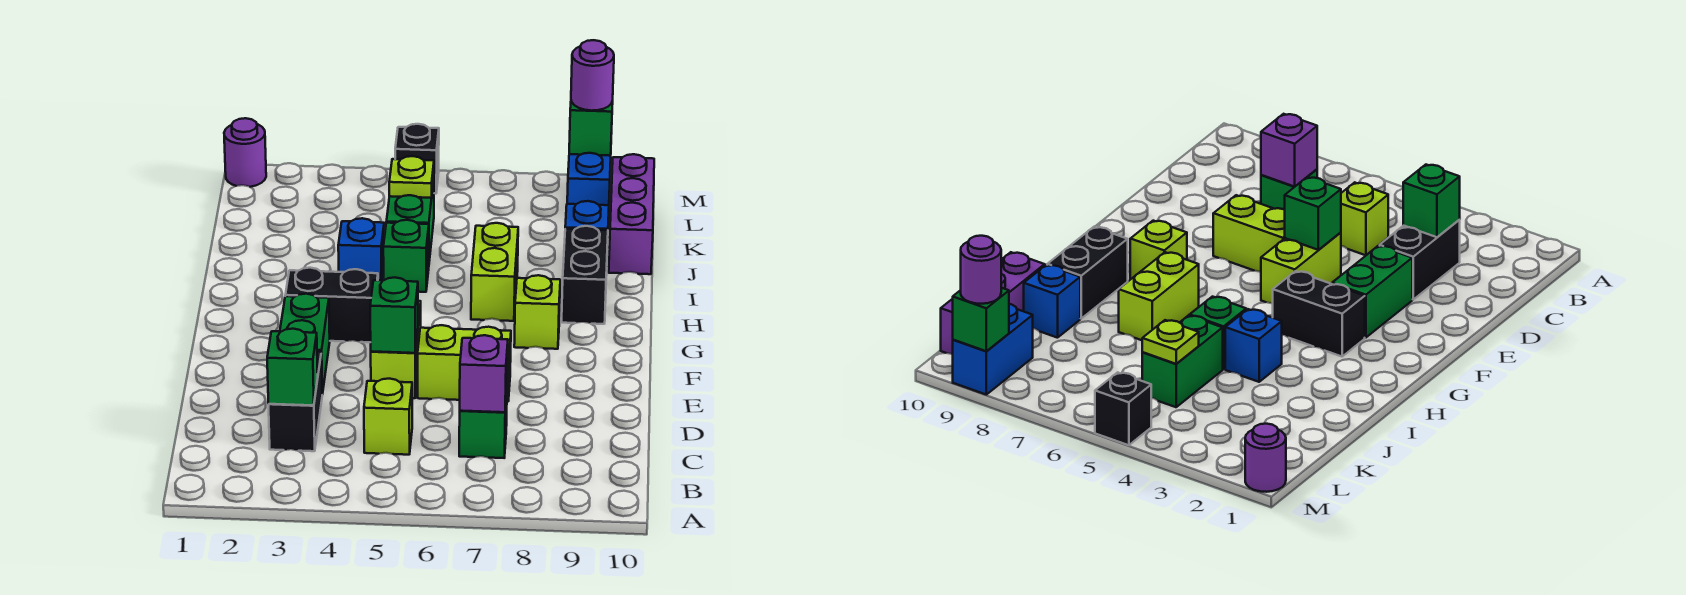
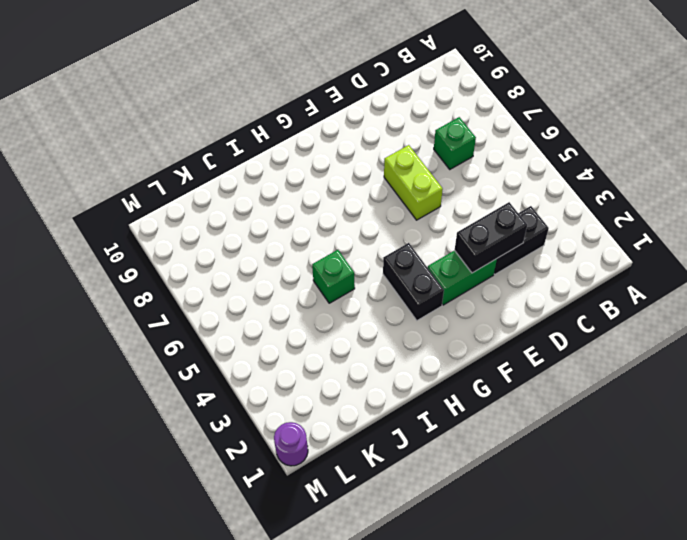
black 1x2 brick [455,202,527,273] -> black 1x2 brick moved to [562,226,608,324]
none -> lime 1x1 brick [364,379,412,455]
none -> lime 1x2 brick [371,301,421,398]
none -> lime 1x1 brick [514,275,560,349]

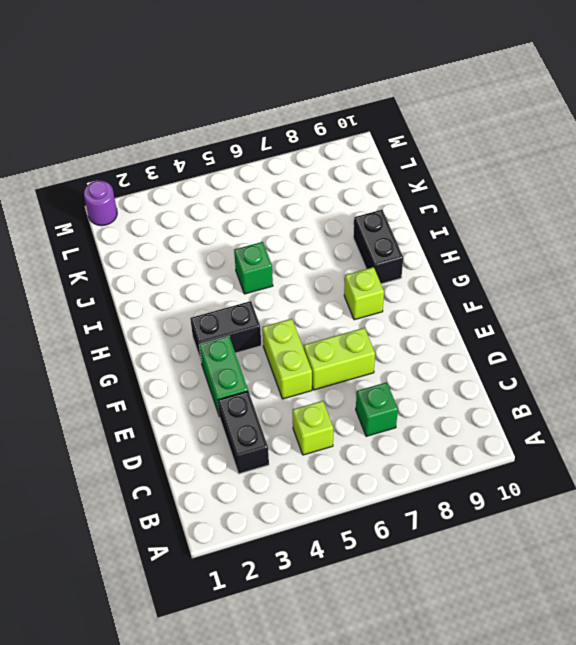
none -> lime 1x2 brick [471,223,518,321]
none -> blue 1x1 brick [338,218,384,280]
none -> green 1x2 brick [386,179,434,261]

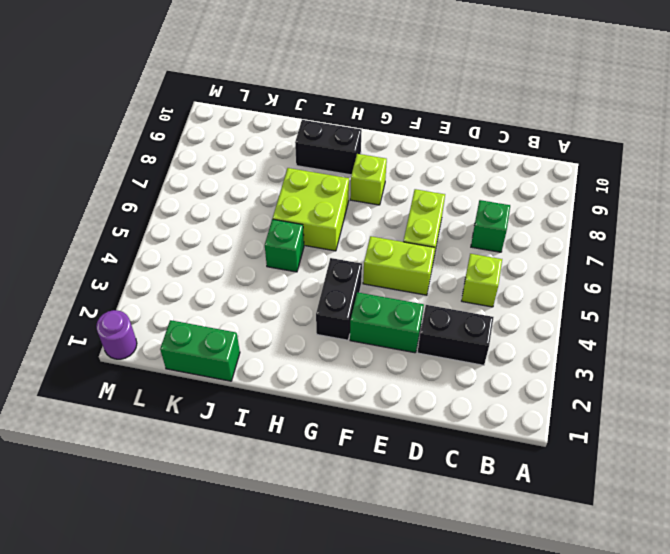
lime 2x2 brick [273,168,349,251] -> lime 1x2 brick [471,223,518,321]
green 1x2 brick [160,320,240,381] -> green 1x2 brick moved to [386,179,434,261]
none -> blue 1x1 brick [338,218,384,280]
none -> blue 1x1 brick [565,201,609,248]
none -> purple 1x3 brick [609,154,654,274]

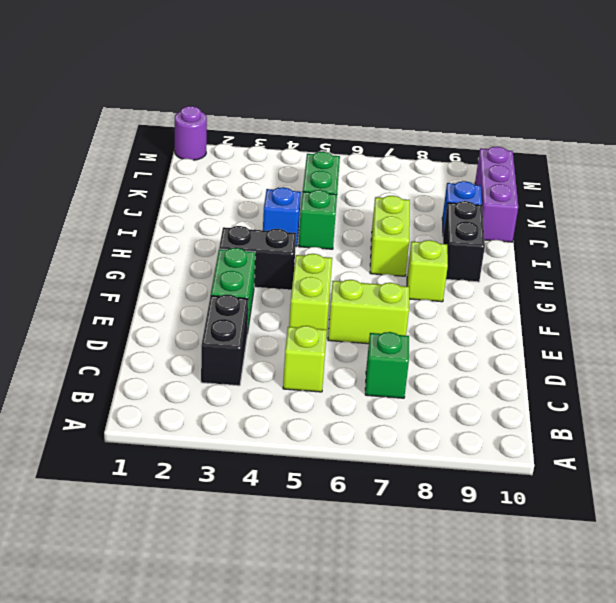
none -> blue 1x2 brick [567,153,611,220]
none -> black 1x1 brick [395,124,439,194]
none -> green 1x1 brick [267,329,318,406]

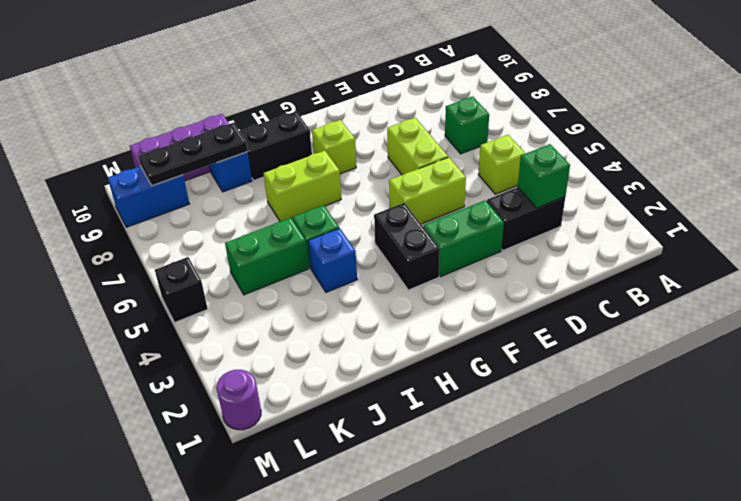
black 1x3 plate [138,123,248,186] -> none
none -> purple 1x1 brick [460,335,508,412]
none -> green 1x1 brick [370,278,418,353]
none -> lime 1x1 plate [389,156,434,198]

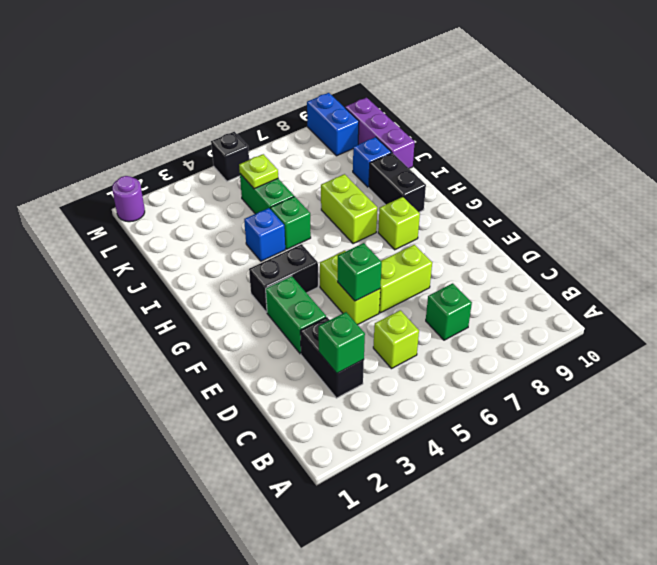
none -> purple 1x1 brick [460,335,508,412]
none -> green 1x1 brick [569,101,613,156]
none -> purple 1x1 round brick [571,40,614,111]

